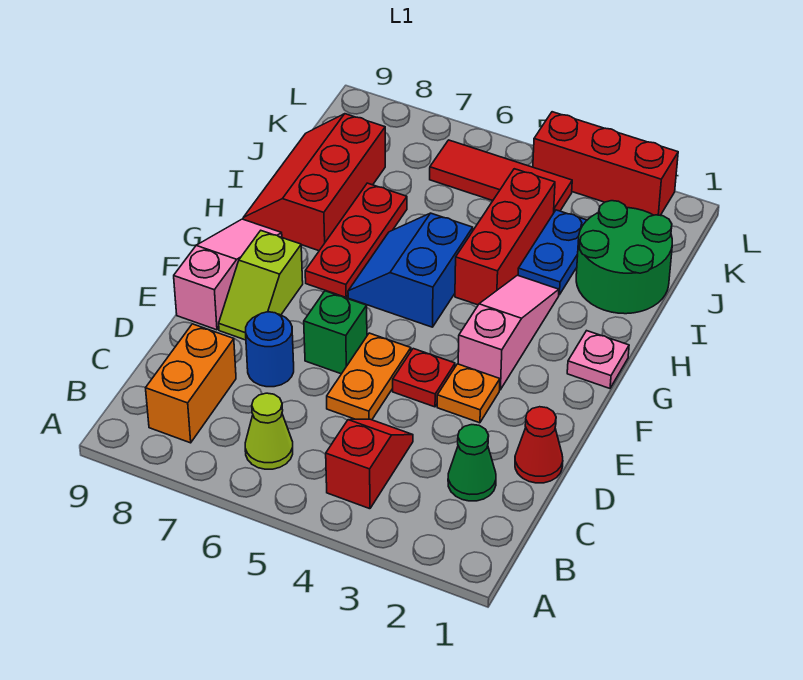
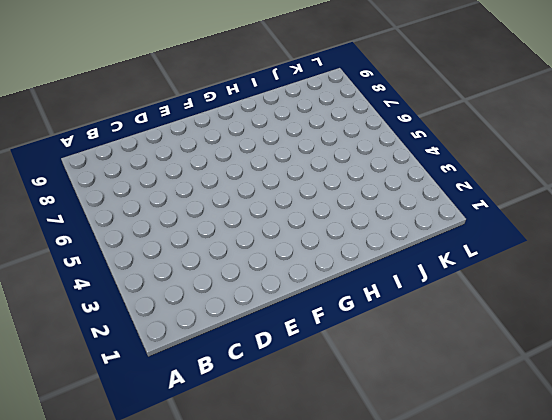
none -> red 1x2 slope [326,419,413,509]
none -> lime 1x1 cone [245,393,293,469]
none -> orange 1x2 brick [146,324,236,443]

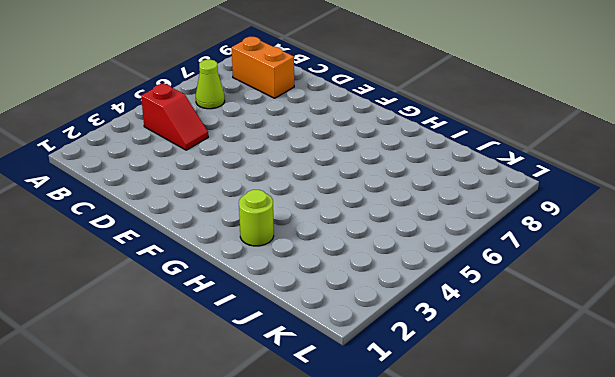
lime 1x1 round brick [239,190,274,246] -> none
none -> green 1x1 cone [448,425,496,501]
none -> red 1x1 cone [515,407,563,483]
none -> orange 1x2 plate [327,333,411,420]

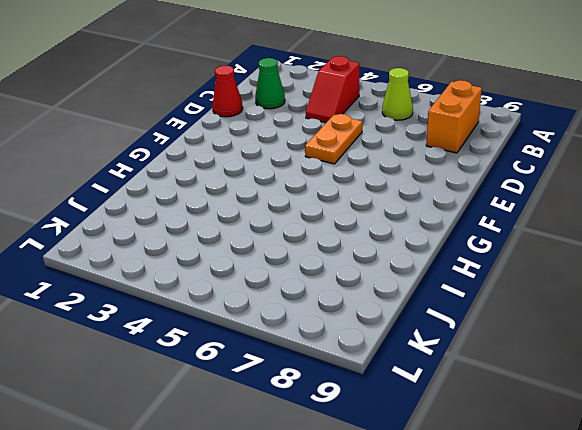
none -> blue 1x1 round brick [246,312,294,387]
none -> orange 1x1 plate [437,364,500,423]
none -> red 1x1 plate [393,349,455,407]

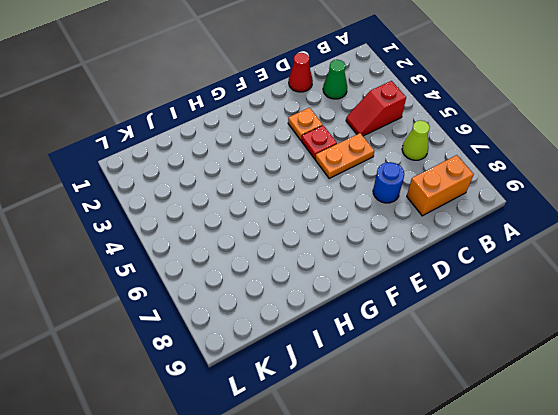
none -> green 1x1 brick [304,291,367,374]
none -> lime 1x2 slope [219,231,303,340]
none -> pink 1x3 slope [174,219,282,330]

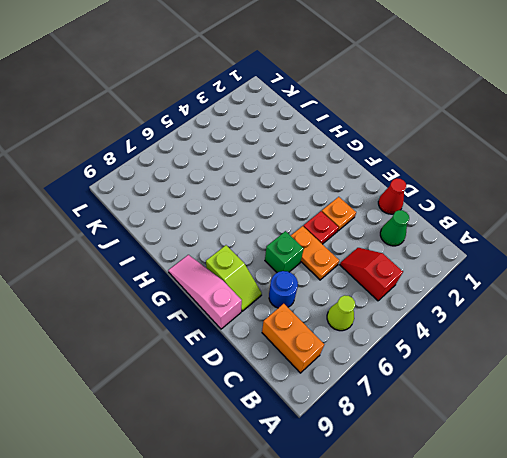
none -> pink 1x3 slope [458,275,559,390]
none -> pink 1x1 plate [567,331,629,388]
none -> blue 2x2 slope [348,213,473,327]

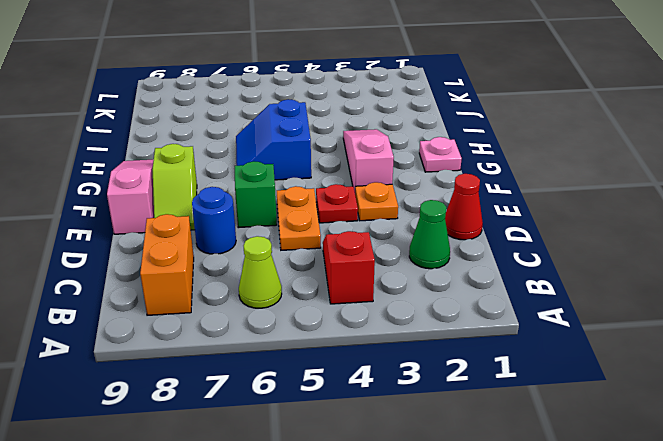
none -> red 1x3 plate [305,183,407,297]
none -> red 1x3 brick [455,169,555,305]
none -> red 2x3 slope [243,114,385,251]

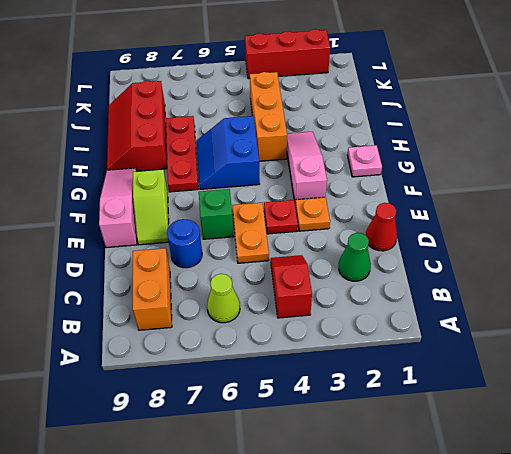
orange 1x3 brick [250,72,287,161] -> red 1x3 brick [455,169,555,305]
none -> green 2x2 round brick [576,201,672,314]
none -> blue 1x2 plate [518,210,587,295]
none -> red 1x3 tile [430,140,572,212]

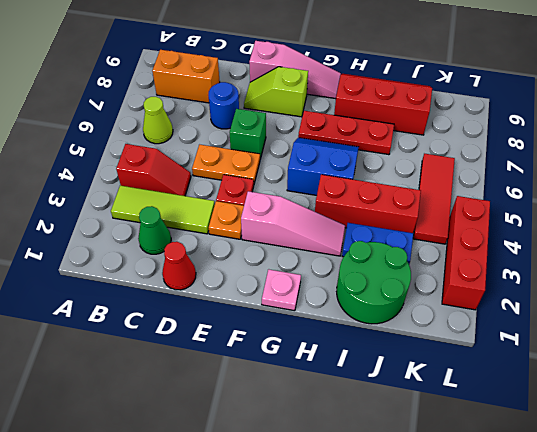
lime 1x3 tile [111,186,215,234] -> none

